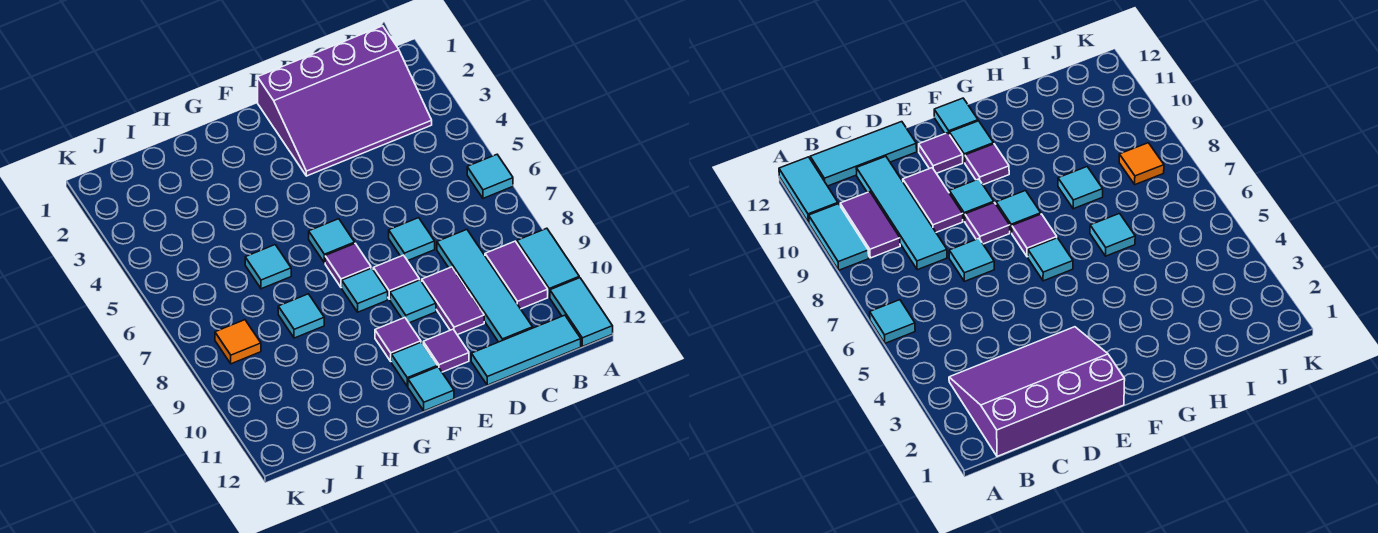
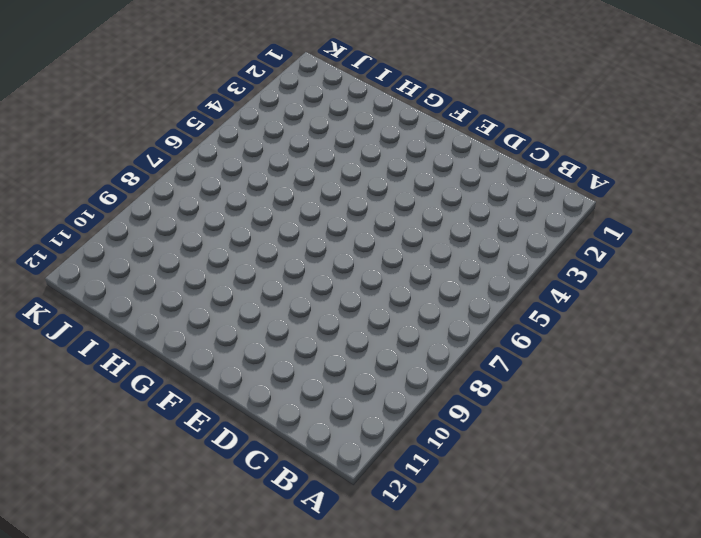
none -> cyan 1x1 tile [467,155,513,198]
none -> cyan 1x2 tile [517,228,579,297]
none -> cyan 1x2 tile [550,278,613,346]

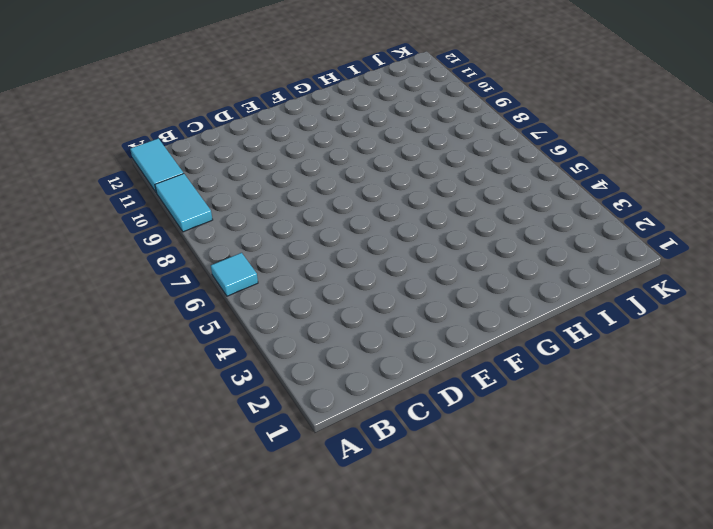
none -> purple 3x4 slope [258,26,432,176]
none -> purple 1x2 tile [485,241,548,309]
none -> cyan 1x3 tile [471,315,581,385]

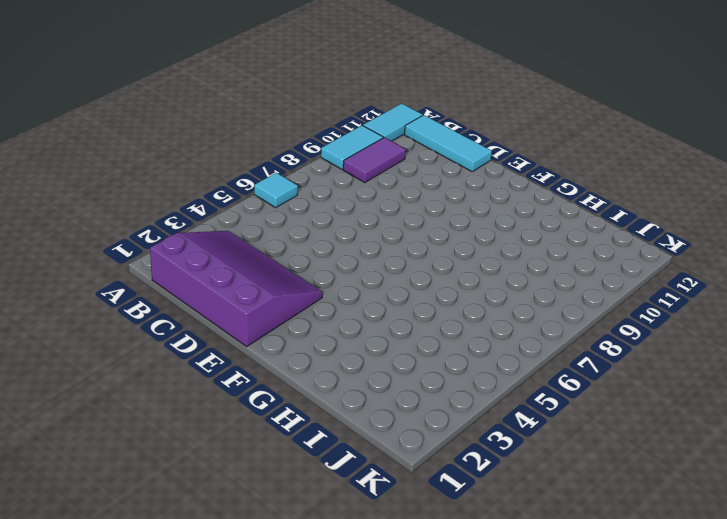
none -> cyan 1x4 tile [437,230,533,342]
none -> cyan 1x1 tile [389,218,435,261]
none -> purple 1x2 tile [422,267,484,335]

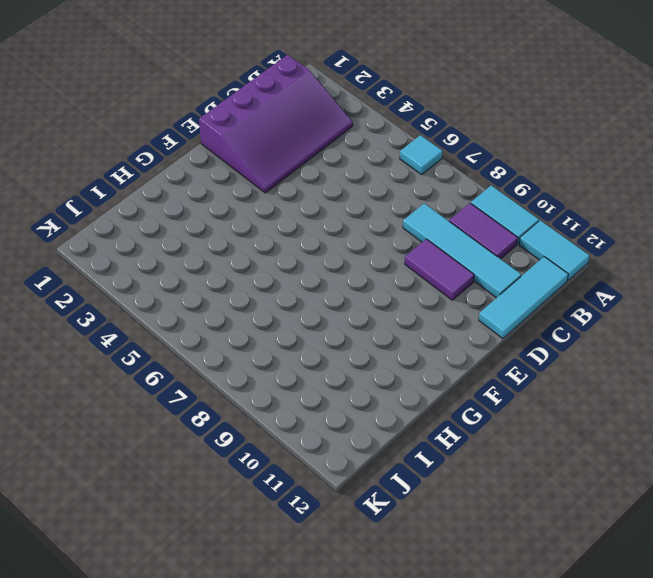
none -> cyan 1x1 tile [389,218,435,261]
none -> purple 1x1 tile [373,255,419,299]
none -> cyan 1x1 tile [390,280,436,323]

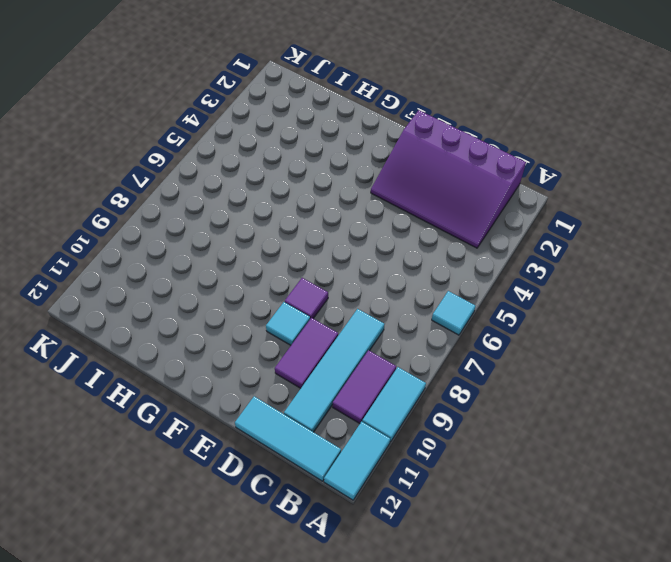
none -> cyan 1x1 tile [389,218,435,261]
none -> purple 1x1 tile [423,329,469,372]
none -> cyan 1x1 tile [309,219,355,263]

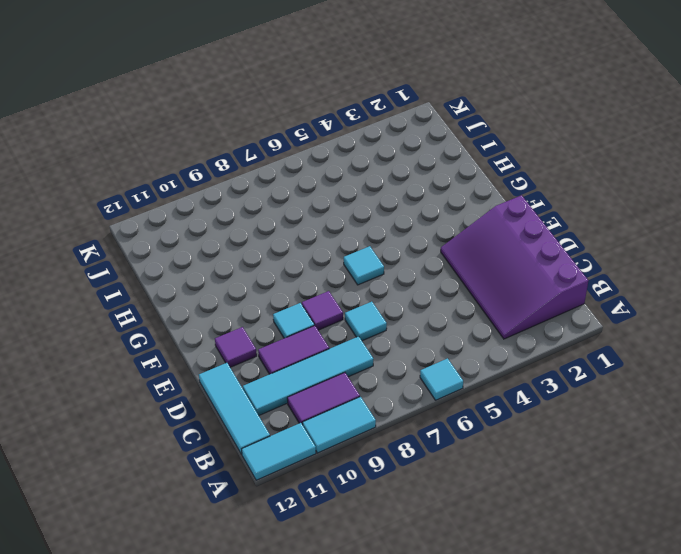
none -> purple 1x1 tile [325,244,371,288]
none -> cyan 1x1 tile [342,268,388,312]
none -> purple 1x1 tile [375,318,421,361]

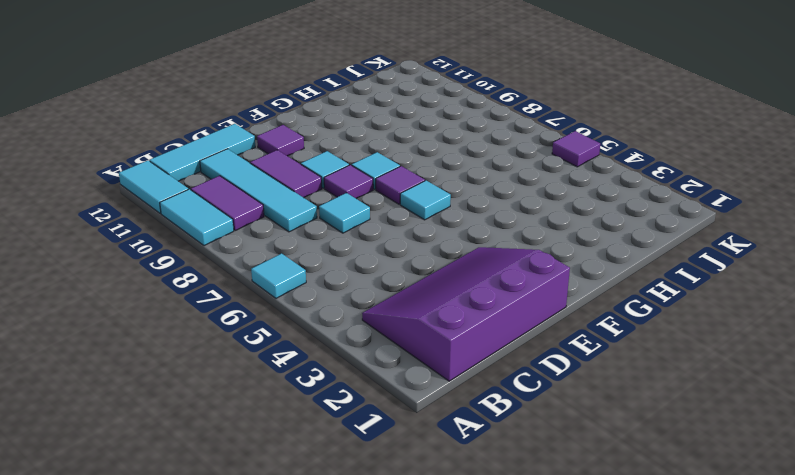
purple 1x1 tile [552,131,600,167] -> purple 1x1 tile moved to [375,318,421,361]
none -> cyan 1x1 tile [391,342,437,386]
none -> cyan 1x1 tile [408,367,454,411]
none -> cyan 1x1 tile [245,245,291,289]

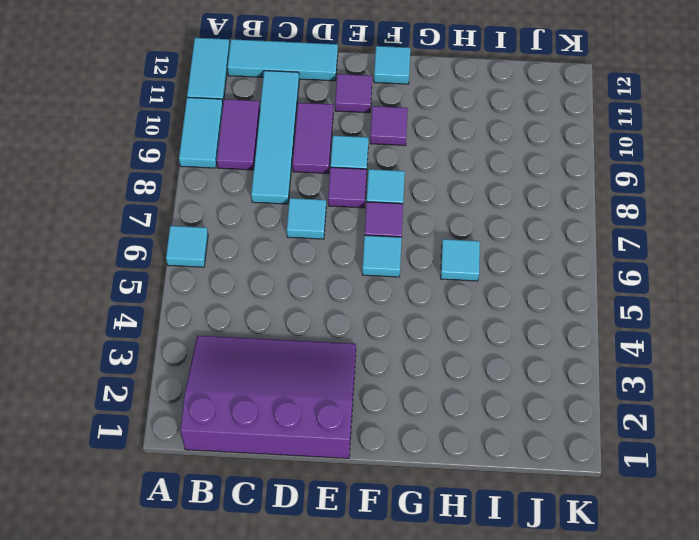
none -> cyan 1x1 tile [391,342,437,386]
none -> cyan 1x1 tile [278,294,324,338]
none -> orange 1x1 tile [215,320,261,364]

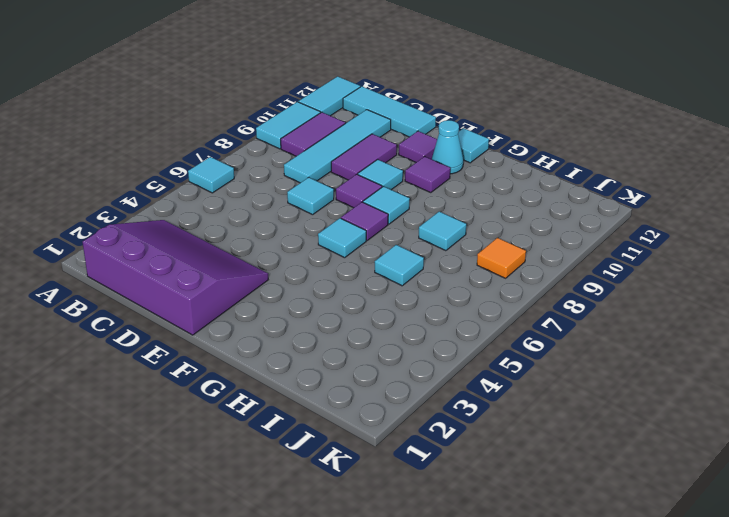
cyan 1x1 cone [432,120,463,174] -> cyan 1x1 tile [391,342,437,386]

